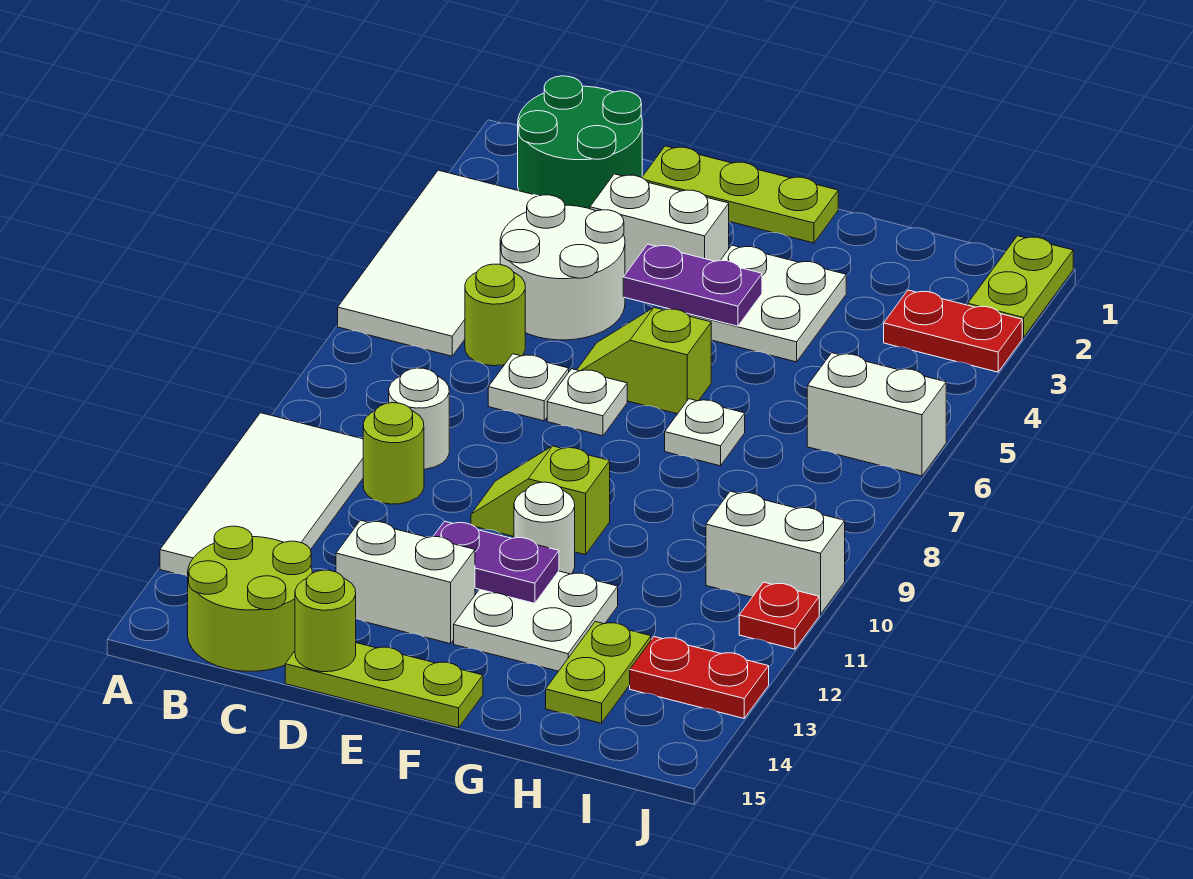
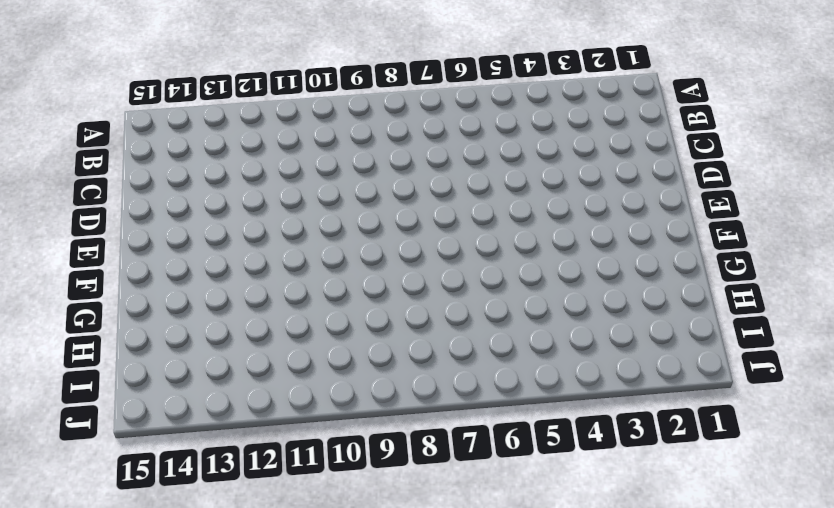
none -> white 2x4 tile [338,170,537,356]
none -> white 2x4 tile [160,413,363,576]
none -> green 2x2 round brick [518,76,642,209]
none -> lime 2x2 round brick [188,526,312,671]

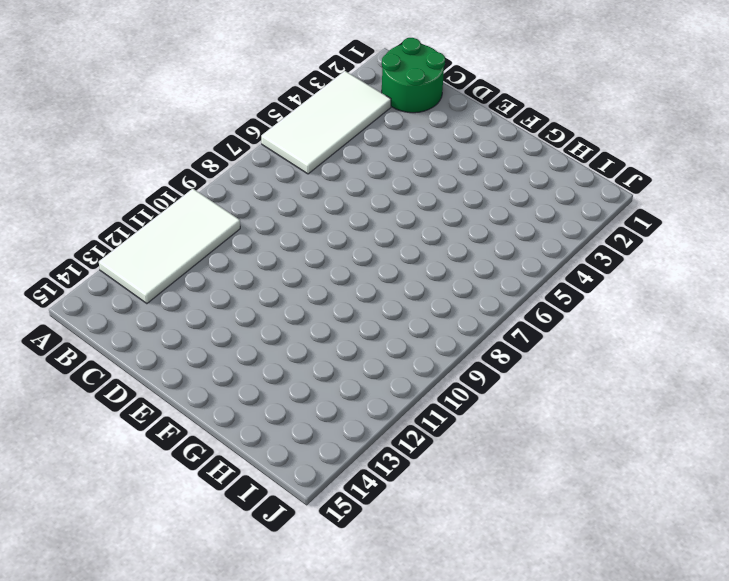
none -> lime 2x2 round brick [188,526,312,671]
none -> white 2x2 round brick [500,195,625,340]
none -> lime 1x1 round brick [465,264,525,366]
none -> white 1x1 round brick [389,368,449,469]

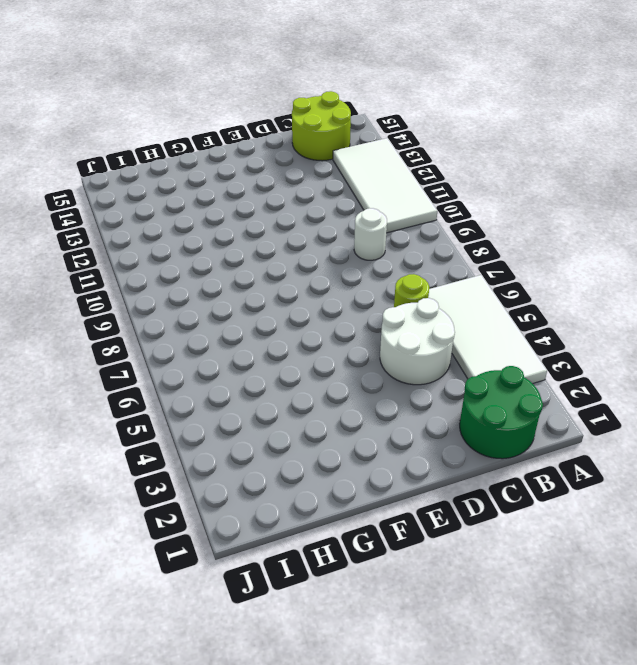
none -> lime 1x1 round brick [363,403,424,504]
none -> lime 1x3 plate [642,146,838,243]
none -> white 1x2 brick [590,174,729,274]
none -> white 1x1 plate [488,354,569,421]

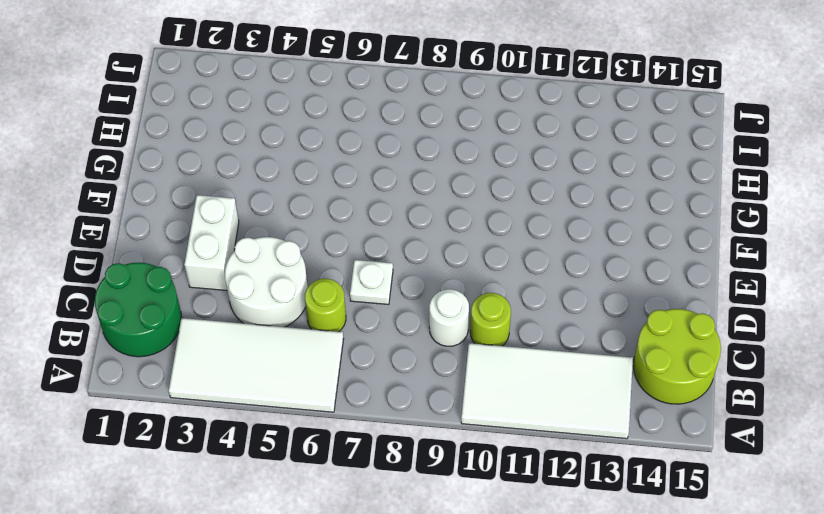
none -> lime 1x3 plate [642,146,838,243]
none -> white 1x2 brick [336,520,475,644]
none -> lime 1x3 plate [285,643,483,728]
none -> lime 1x2 slope [577,307,712,414]

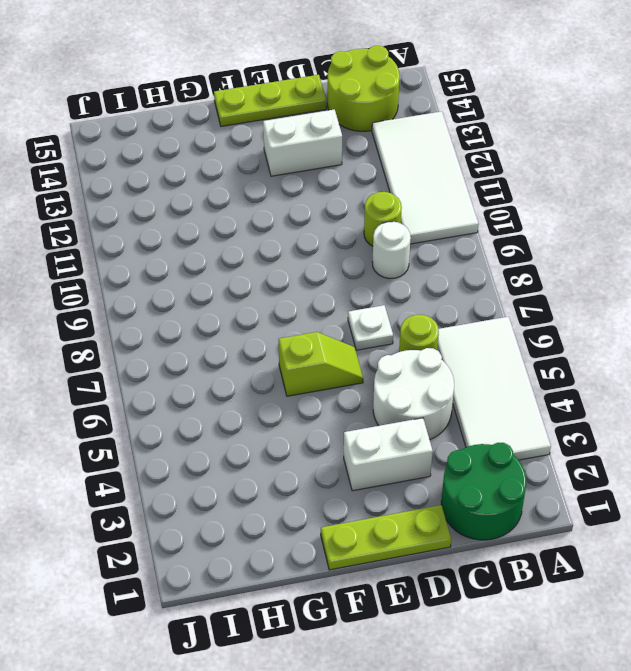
none -> white 1x1 plate [547,369,627,436]
none -> lime 1x2 slope [471,446,610,555]
none -> white 2x2 plate [687,245,846,362]
none -> white 1x1 round brick [514,482,575,574]

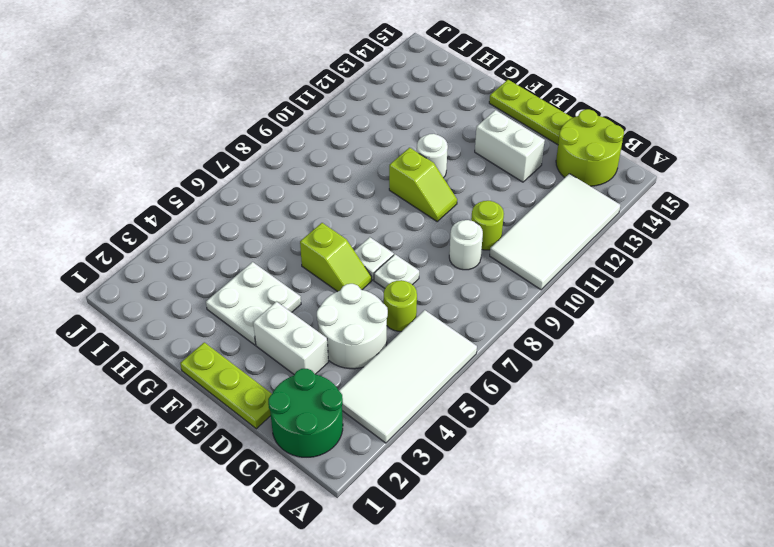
none -> white 2x2 plate [454,571,618,671]
none -> white 1x1 plate [665,399,745,466]
none -> lime 1x2 plate [546,622,651,723]
none -> red 1x2 plate [884,290,1022,372]

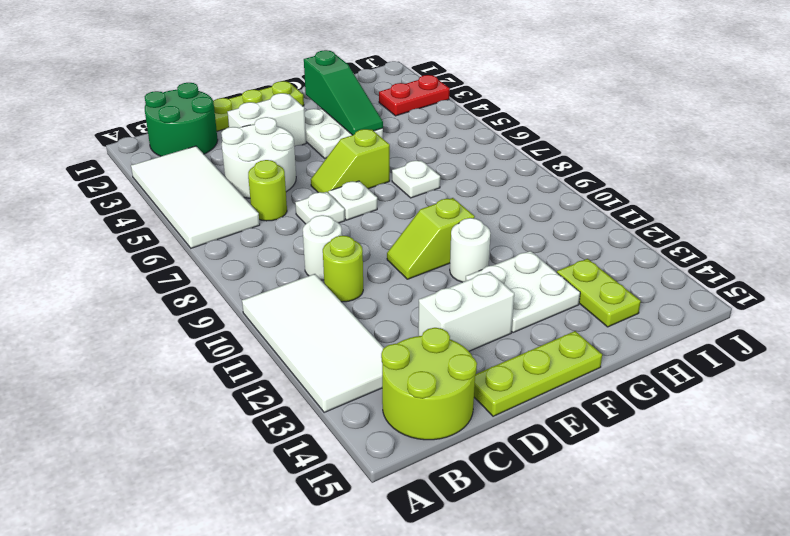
green 1x3 slope [304,50,383,135] -> none
none -> white 1x2 brick [807,353,946,476]
none -> white 1x2 brick [706,491,845,615]
none -> red 1x2 plate [630,637,769,718]
none -> lime 1x2 plate [968,236,1073,338]

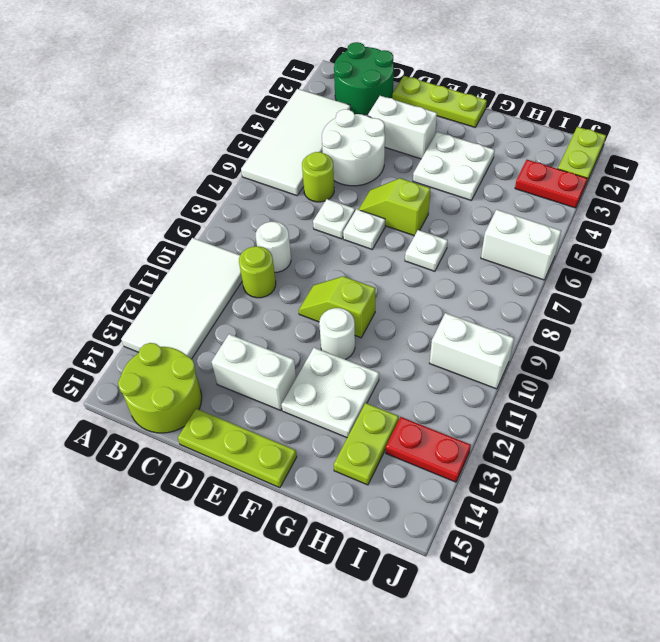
none -> red 1x1 plate [739,582,819,649]
none -> lime 1x1 round brick [295,570,356,672]
none -> purple 1x2 plate [623,244,762,326]
none -> purple 1x2 plate [433,521,559,603]

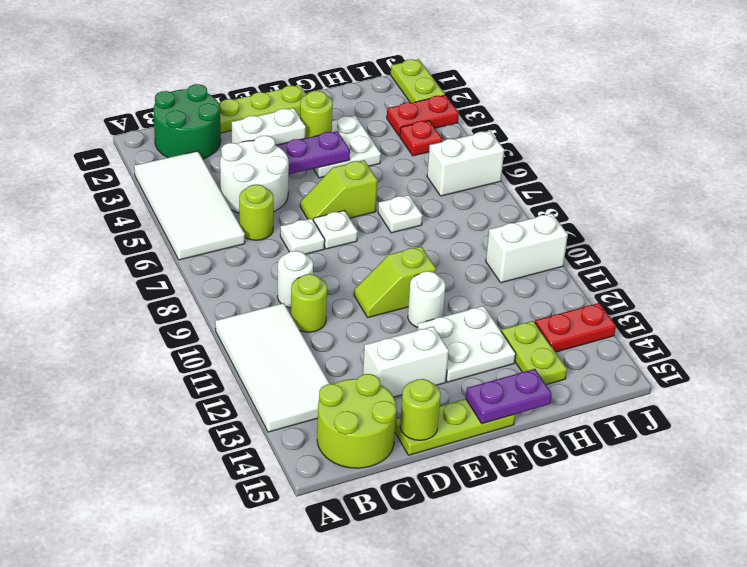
lime 1x1 round brick [300,91,333,138] -> none
purple 1x2 plate [466,369,552,424] -> purple 1x2 plate moved to [433,521,559,603]
red 1x1 plate [400,121,442,156] -> red 1x1 plate moved to [739,582,819,649]

